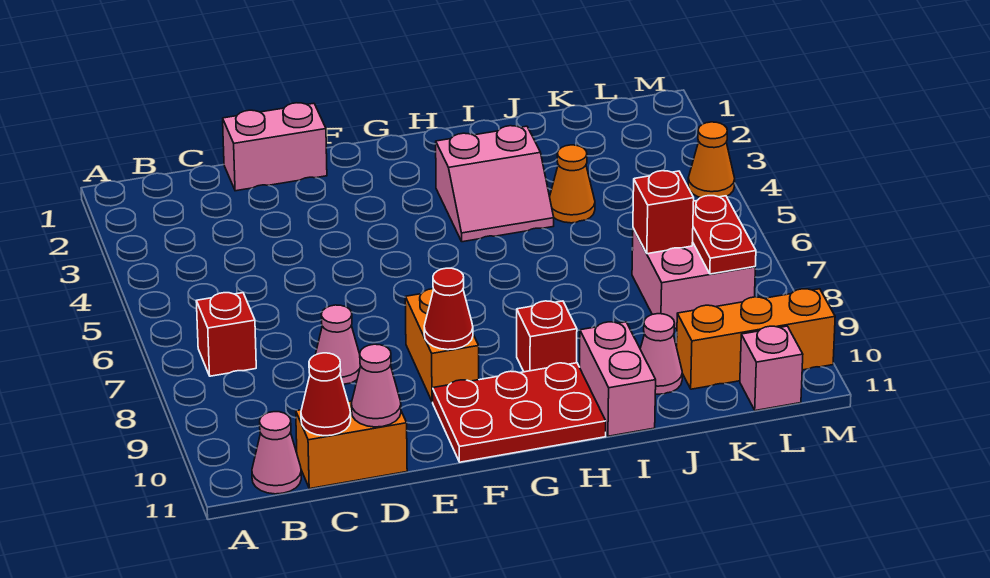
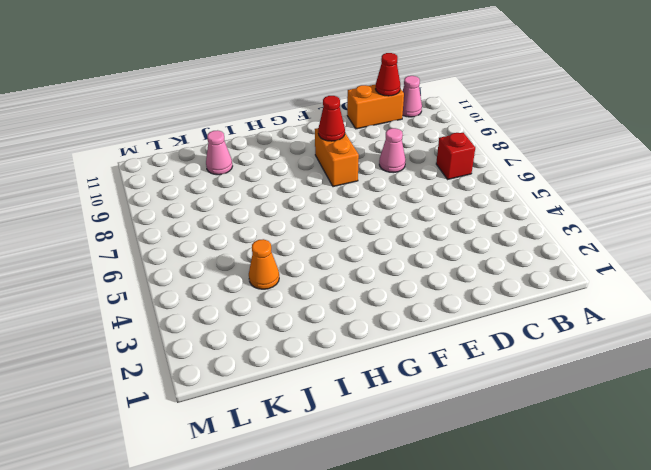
none -> pink 1x2 brick [223,103,327,191]
none -> red 2x3 plate [433,363,606,462]
none -> pink 2x2 slope [436,126,554,242]

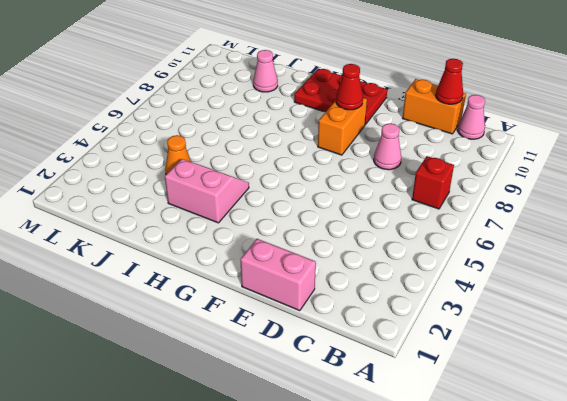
none -> red 1x1 brick [517,301,577,372]
none -> pink 1x2 brick [580,322,656,436]
none -> pink 2x2 brick [632,228,755,329]

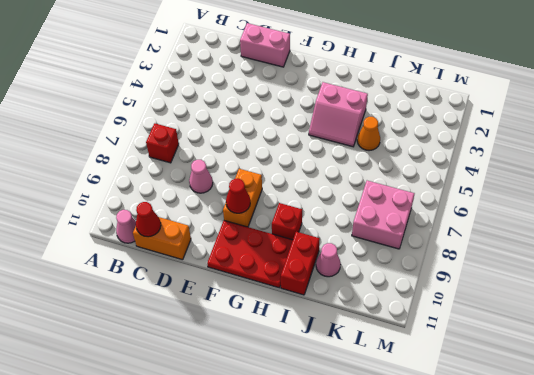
red 1x2 brick [281,232,320,295] -> pink 1x2 brick [580,322,656,436]
none -> orange 1x3 brick [677,289,835,389]
none -> pink 1x1 brick [740,326,803,411]
none -> orange 1x1 cone [688,122,735,198]

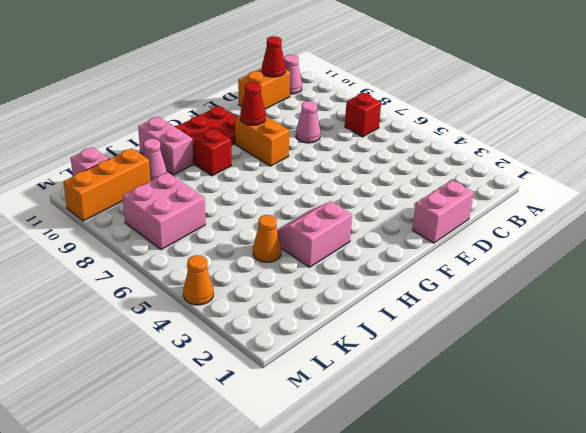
none -> pink 1x1 cone [351,344,401,427]
none -> red 1x1 brick [633,171,694,254]
none -> red 1x2 plate [693,196,756,274]

